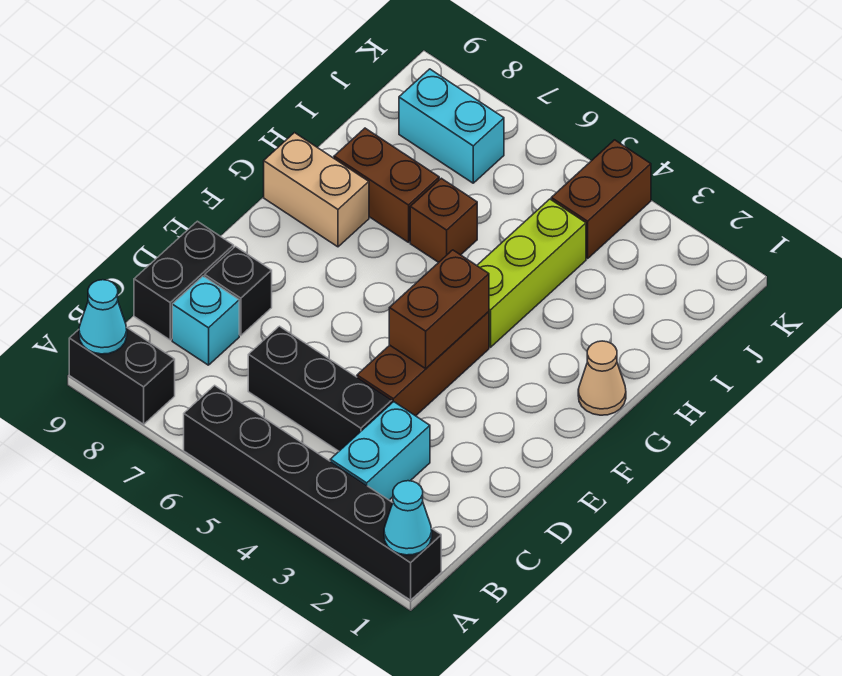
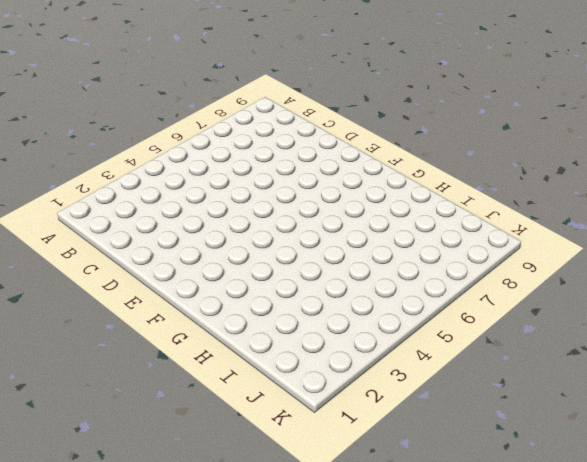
none -> black 1x6 brick [184,385,441,600]
none -> black 1x2 brick [69,327,175,424]
none -> cyan 1x2 brick [330,402,430,500]

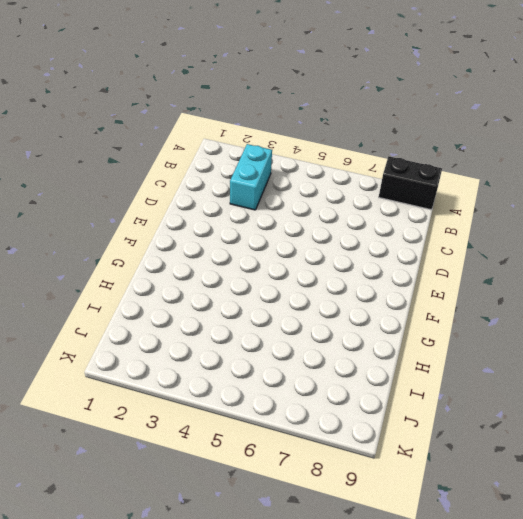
none -> black 1x6 brick [184,385,441,600]
none -> black 1x3 brick [248,326,392,451]
none -> cyan 1x1 brick [172,276,239,365]

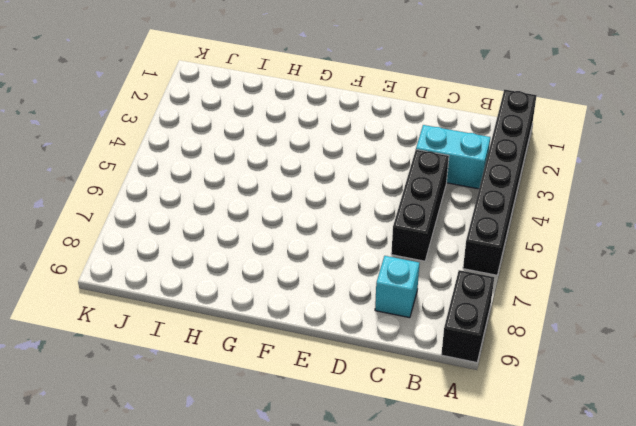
none -> black 1x2 brick [134,221,234,340]
none -> brown 1x3 brick [357,312,489,416]
none -> black 1x1 brick [205,247,272,336]

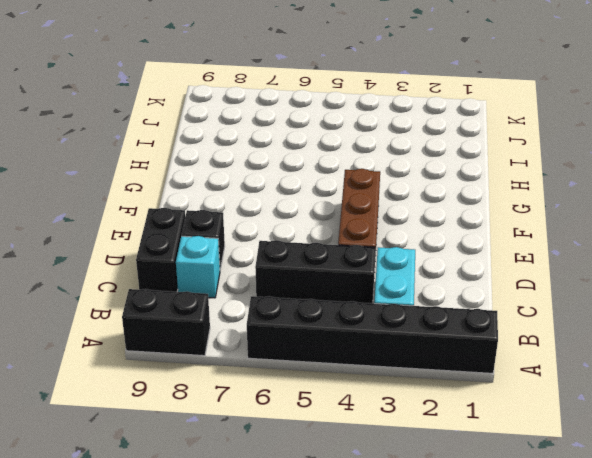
none -> tan 1x1 cone [578,341,626,415]
none -> lime 1x3 brick [477,199,586,347]
none -> tan 1x2 brick [264,133,369,247]

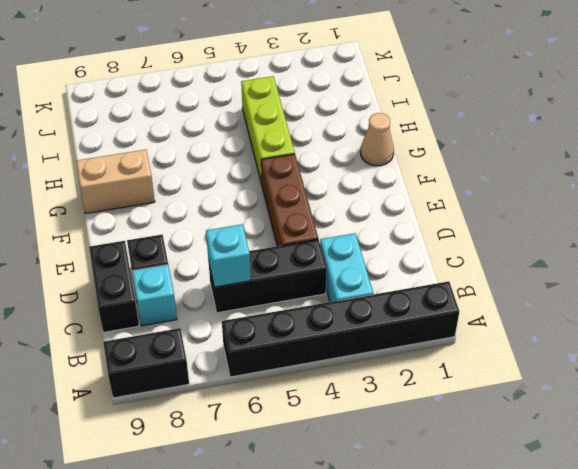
cyan 1x1 brick [206,224,251,287] -> none
none -> brown 1x1 brick [410,178,477,262]
none -> brown 1x2 brick [334,128,439,242]
none -> brown 1x2 brick [551,140,651,259]

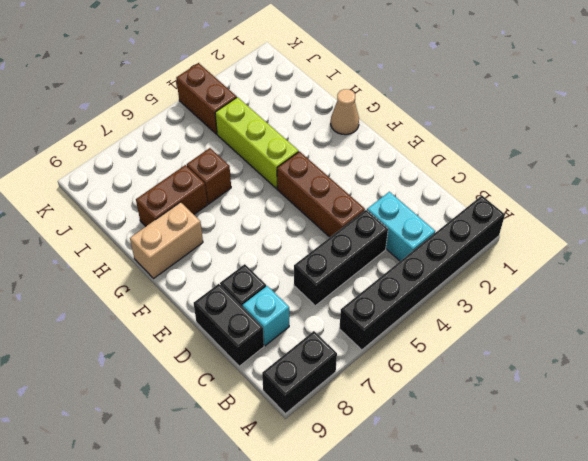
none -> cyan 1x2 brick [399,69,504,183]
none -> cyan 1x1 cone [384,481,432,555]
none -> cyan 1x1 cone [79,280,127,354]

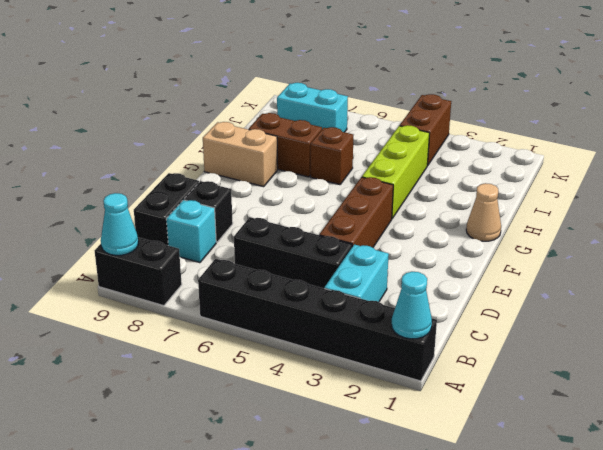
none -> brown 1x2 brick [389,250,489,368]

